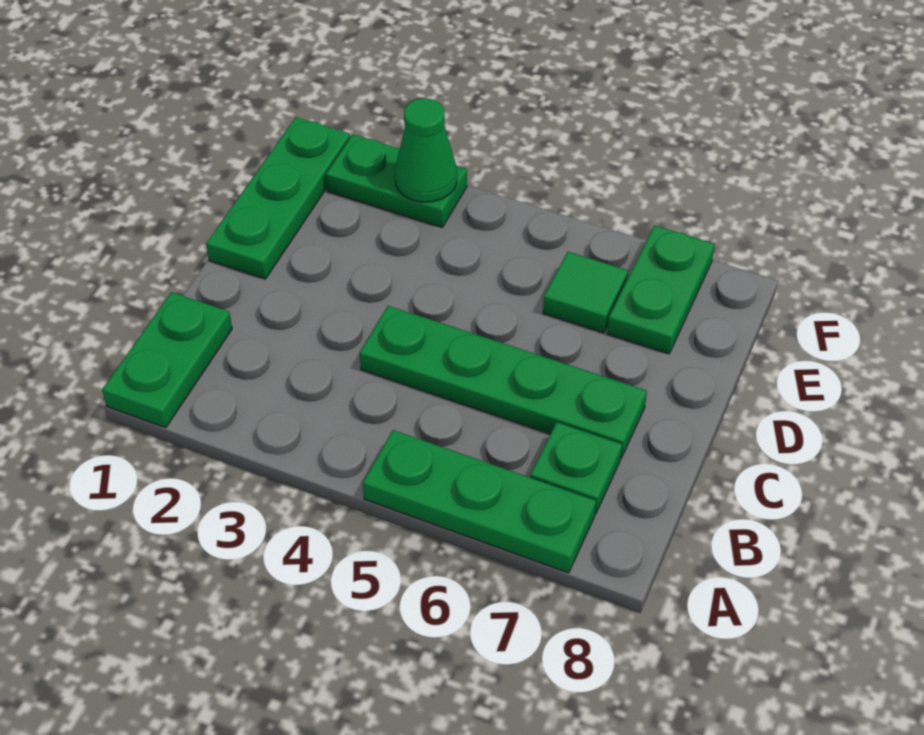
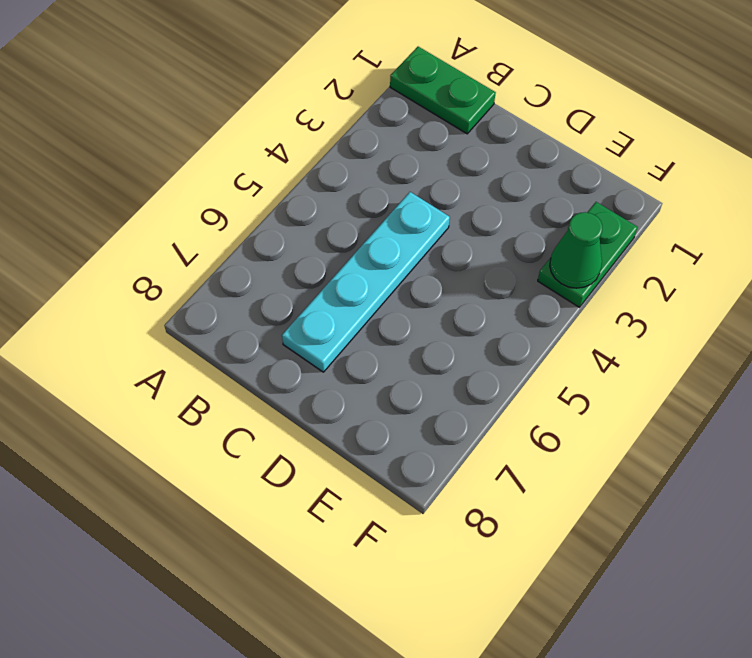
cyan 1x4 plate [282,192,450,372] -> green 1x4 plate [360,306,647,458]
none -> green 1x3 plate [363,430,596,573]
none -> green 1x1 plate [530,422,622,514]

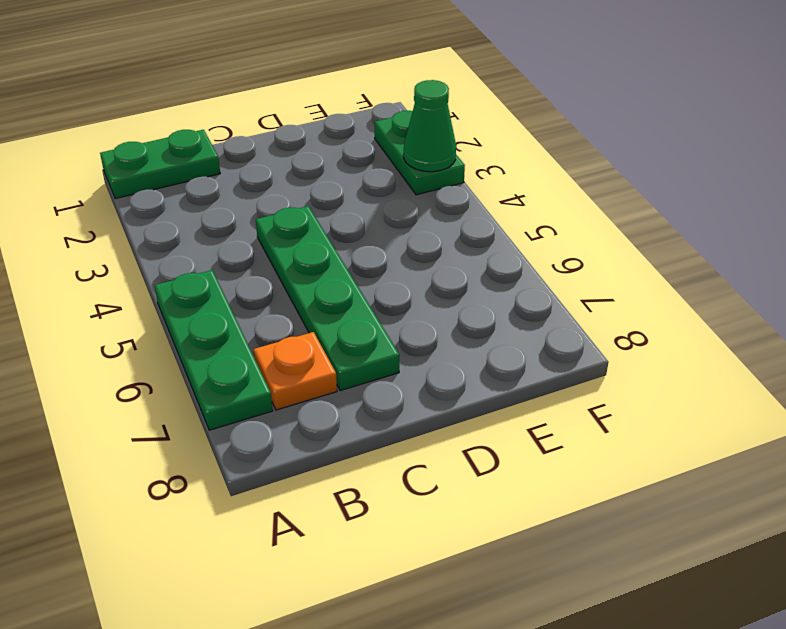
orange 1x1 plate [254,332,337,410] -> green 1x1 plate [530,422,622,514]
none -> green 1x3 plate [206,117,350,279]
none -> green 1x1 tile [543,252,628,333]

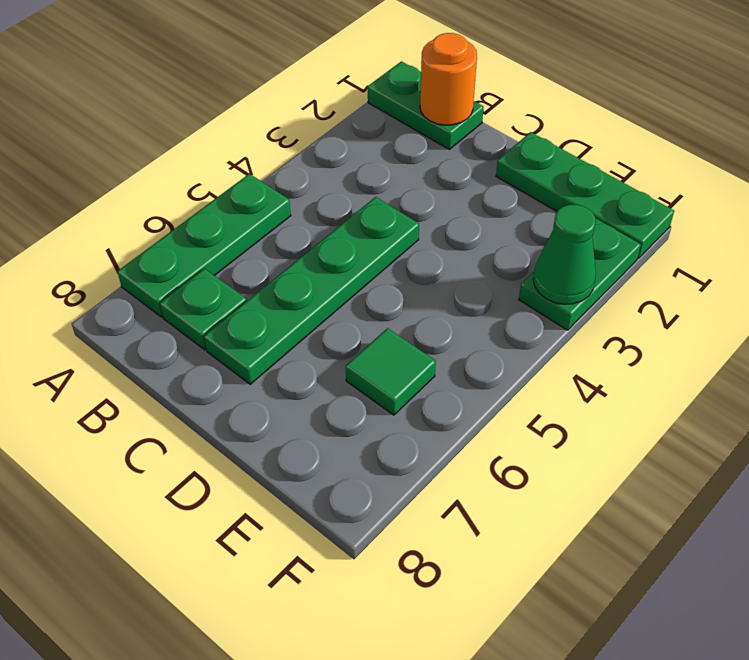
orange 1x1 round brick [420,33,477,125] -> none
none -> green 1x2 plate [607,226,715,354]

